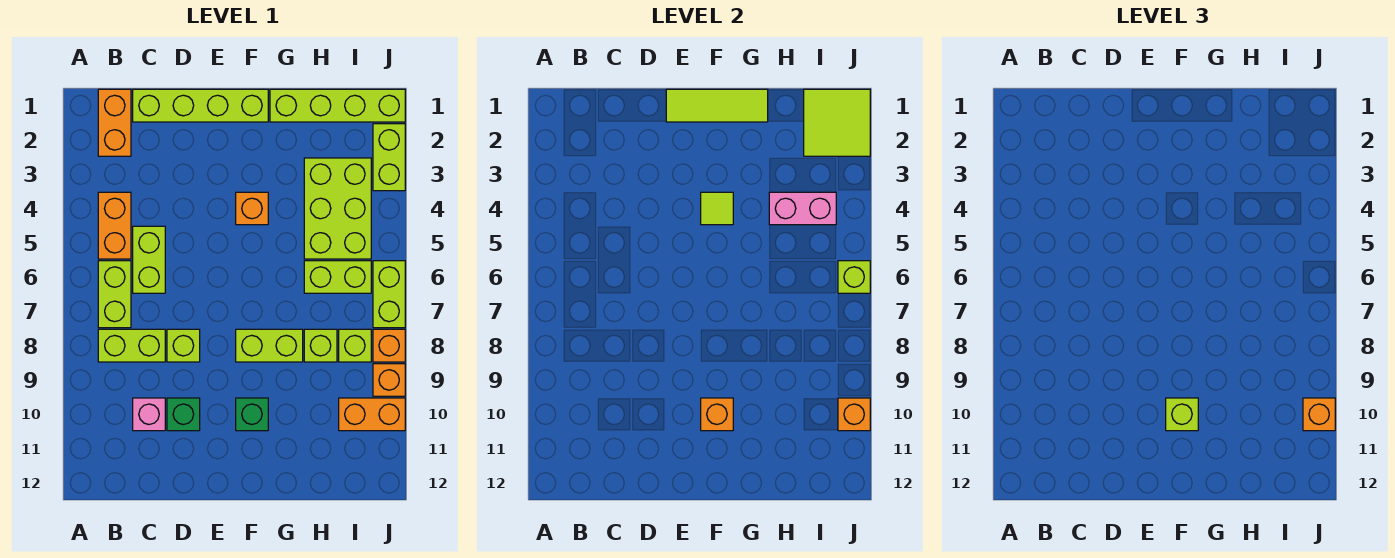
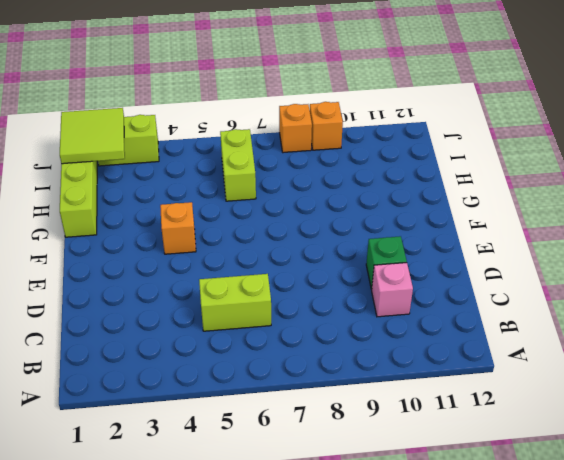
none -> orange 1x2 brick [98,89,131,156]
none -> orange 1x2 brick [98,192,131,259]
none -> lime 1x2 brick [98,261,131,328]
none -> lime 1x2 brick [98,329,165,362]

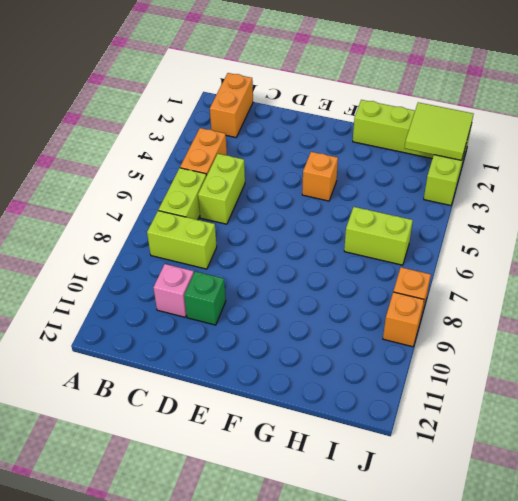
none -> lime 1x4 brick [133,89,268,122]
none -> lime 1x1 brick [167,329,200,362]
none -> lime 1x2 brick [236,329,303,362]
none -> green 1x1 brick [236,398,268,431]

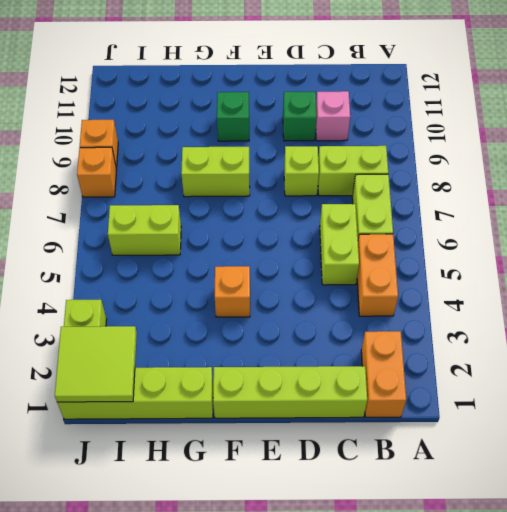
none -> lime 2x3 brick [304,158,371,259]
none -> lime 1x1 brick [304,329,337,362]
none -> lime 1x1 brick [339,329,371,362]
none -> orange 1x2 brick [339,398,405,431]

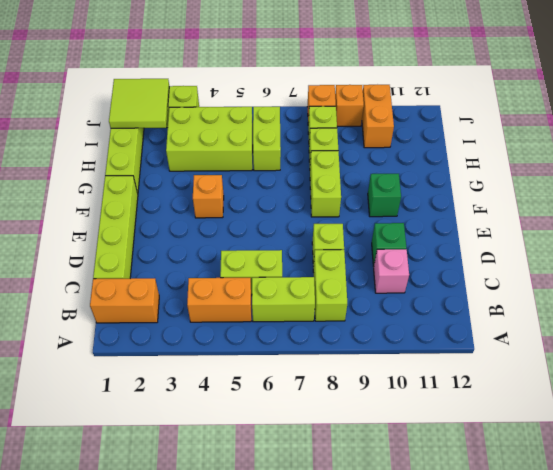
none -> lime 1x2 brick [373,261,405,328]
none -> lime 1x3 tile [666,89,768,122]
none -> lime 1x1 tile [701,192,733,225]
none -> orange 1x1 brick [701,398,733,431]

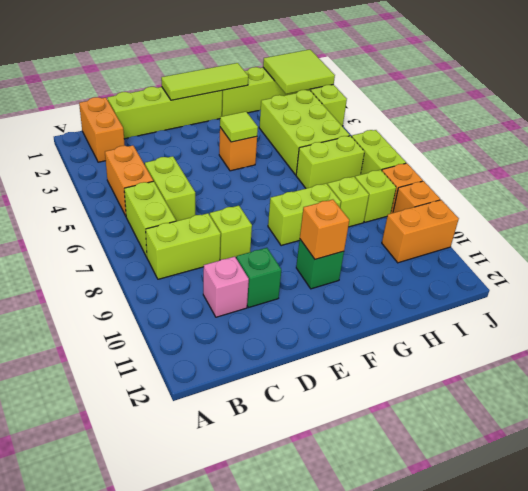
none -> pink 1x2 brick [769,192,836,225]
none -> lime 1x1 brick [838,261,870,293]
none -> orange 1x1 brick [838,398,870,431]
none -> lime 1x1 brick [1166,398,1198,431]

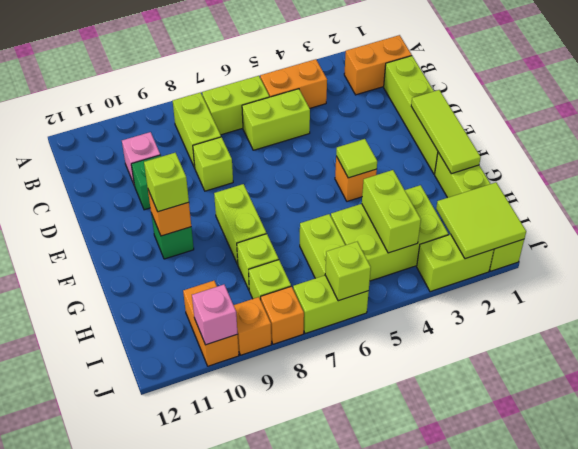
lime 1x2 brick [362,170,421,253] -> pink 1x2 brick [769,192,836,225]
pink 1x1 brick [192,285,238,345] -> orange 1x1 brick [838,398,870,431]
none -> orange 1x1 brick [1303,398,1335,431]

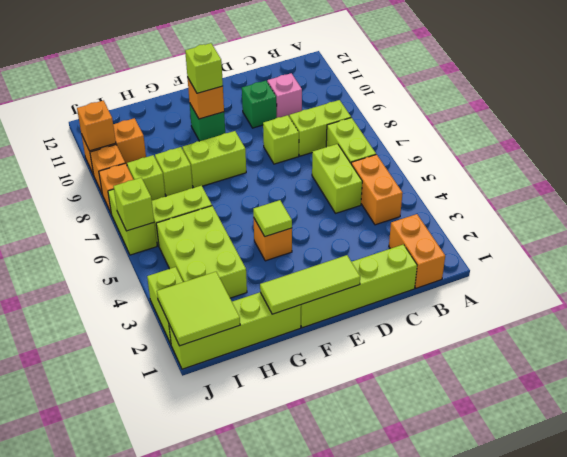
none -> pink 1x2 brick [769,192,836,225]
none -> orange 1x1 brick [1303,398,1335,431]

